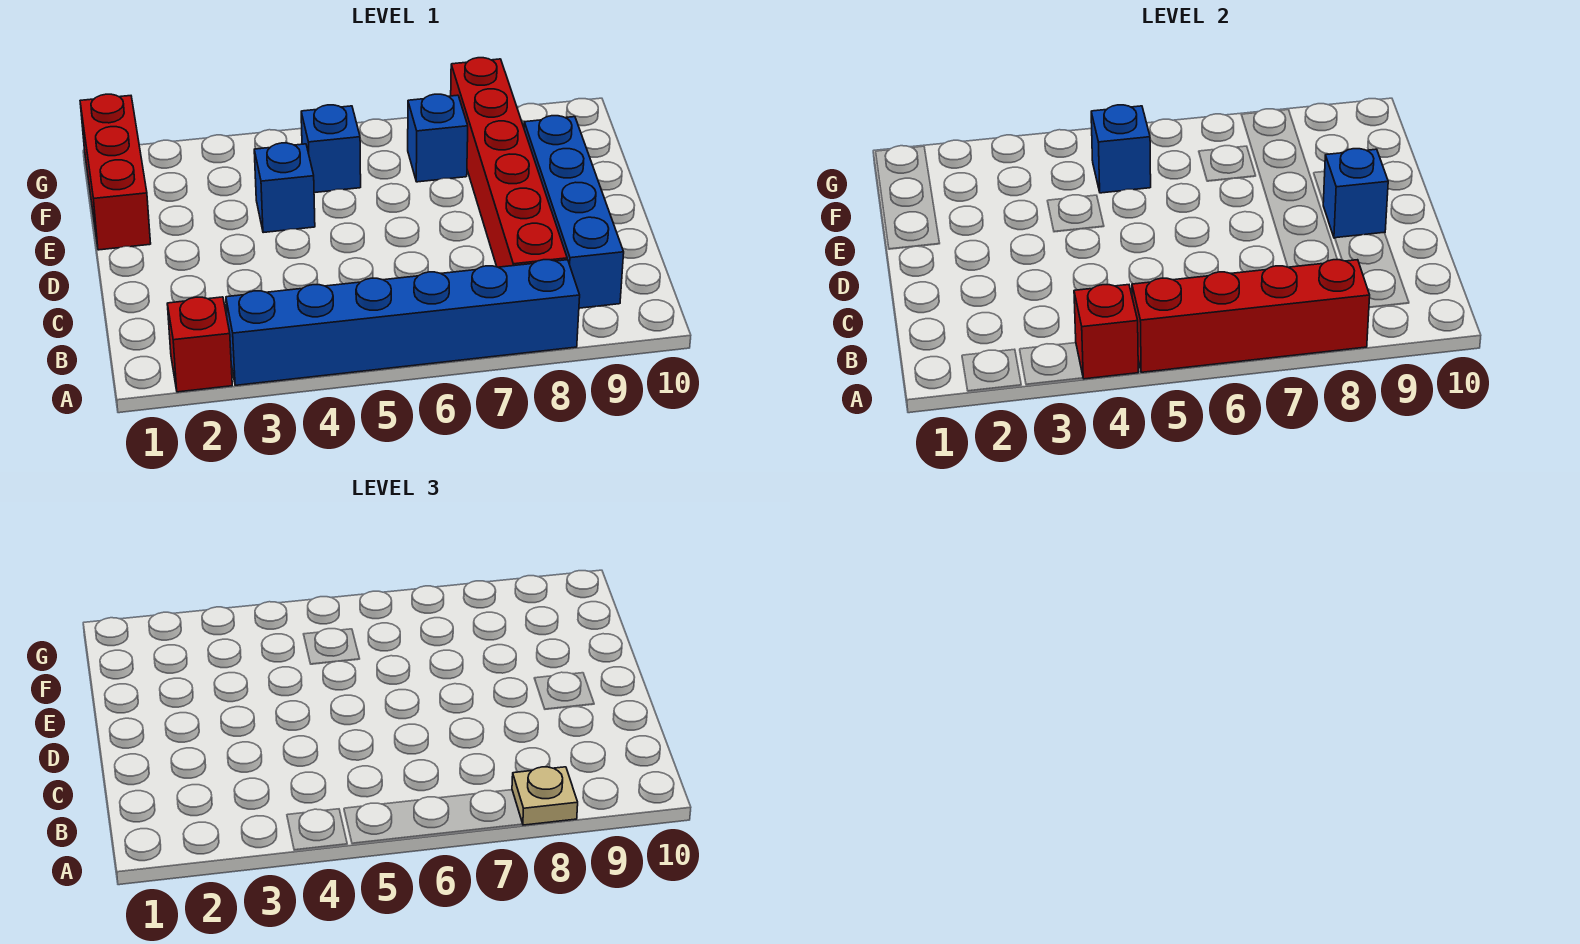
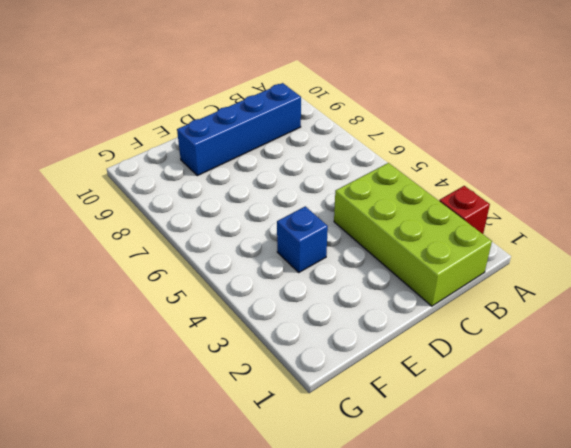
lime 2x4 brick [334,163,492,306] -> none
none -> blue 1x6 brick [226,260,580,385]
none -> red 1x6 brick [451,58,567,267]
none -> red 1x3 brick [80,94,151,250]

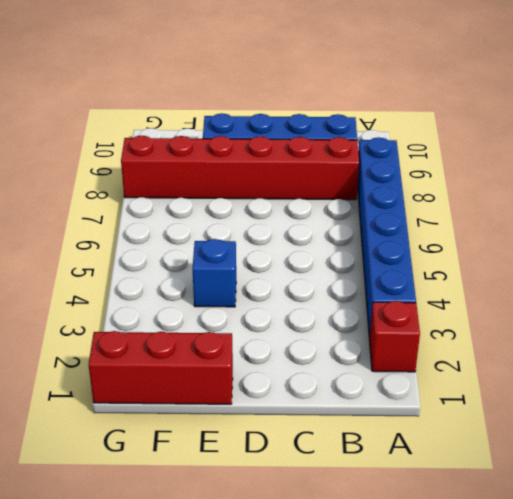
none -> blue 1x1 brick [301,105,361,193]
none -> blue 1x1 brick [408,94,468,182]
none -> red 1x1 brick [1074,285,1138,379]

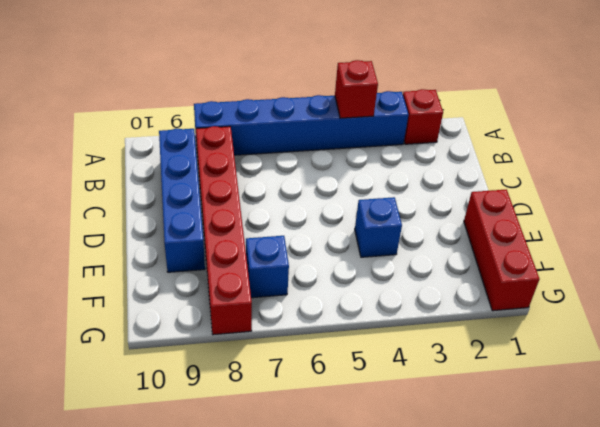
none -> blue 1x1 brick [301,105,361,193]
none -> red 1x4 brick [1132,260,1370,372]
none -> blue 1x1 brick [1323,149,1388,238]

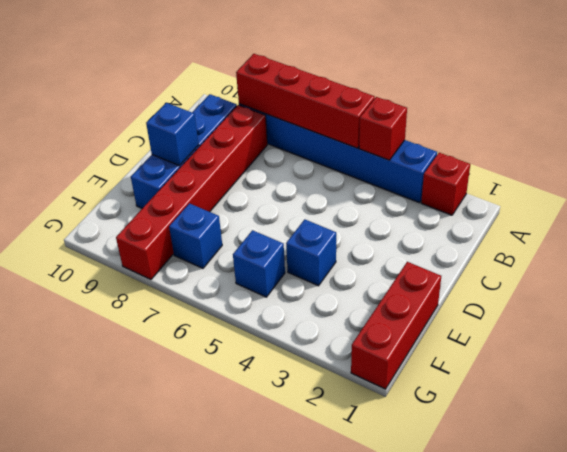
none -> blue 1x1 brick [1091,105,1151,193]
none -> tan 1x1 plate [512,767,578,825]

